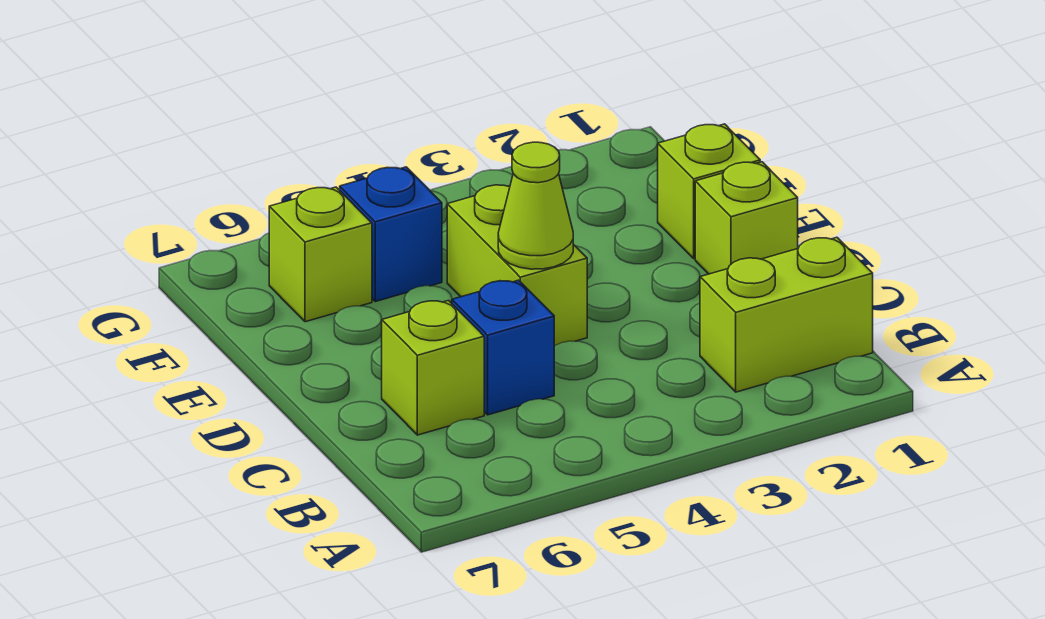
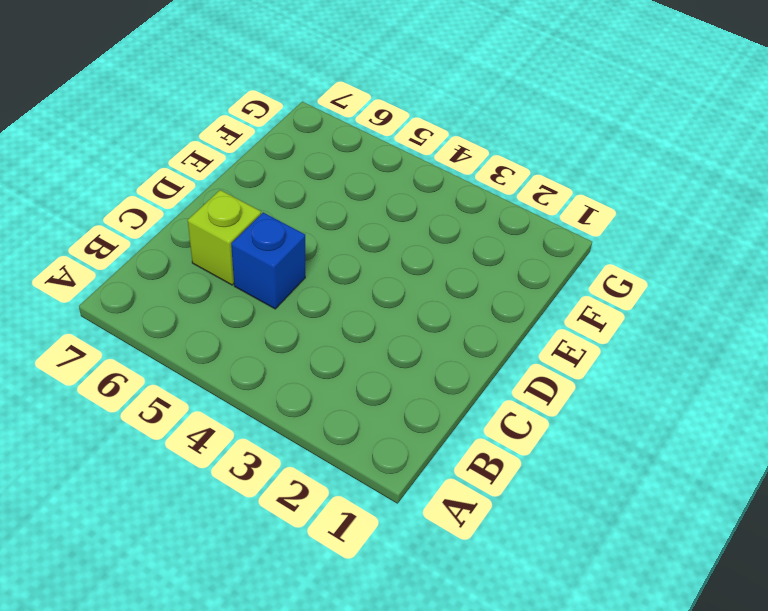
none -> lime 1x2 brick [700,237,873,392]
none -> lime 1x1 brick [695,162,798,274]

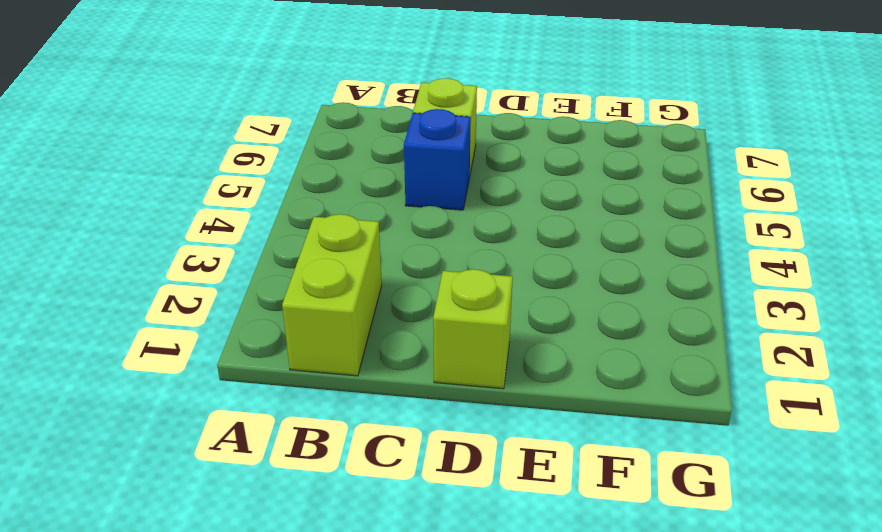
none -> lime 1x2 brick [447,185,587,346]
none -> lime 1x1 brick [658,124,760,259]

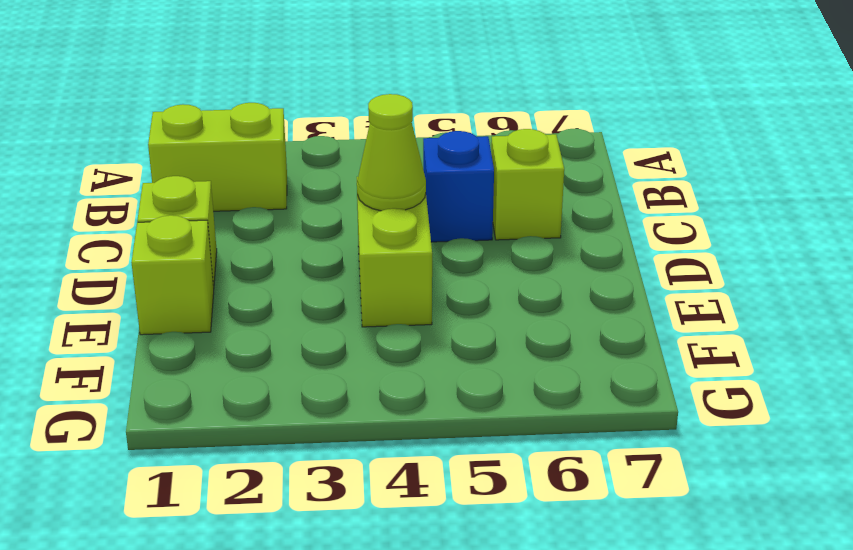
none -> blue 1x1 brick [340,167,442,302]
none -> lime 1x1 brick [269,187,372,322]

